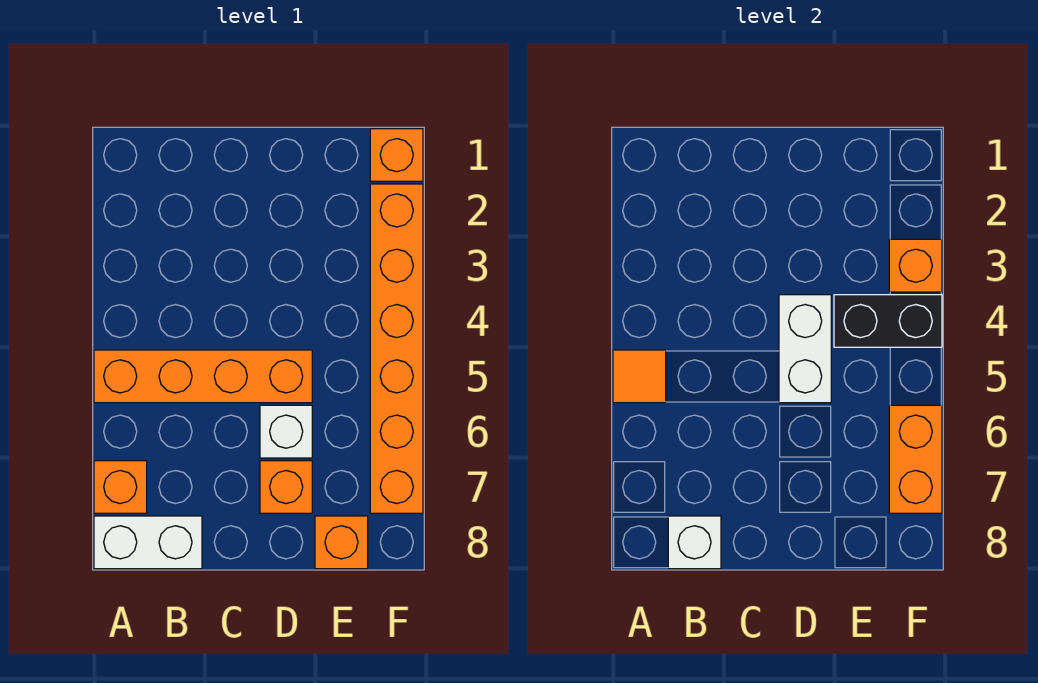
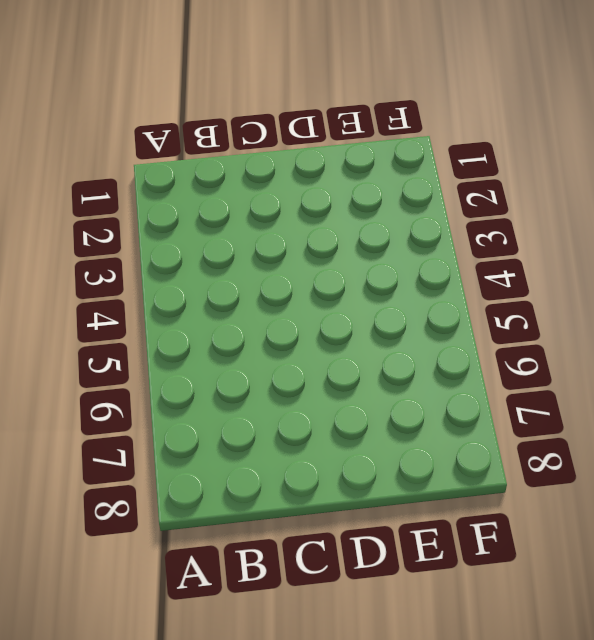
none -> orange 1x4 brick [94,350,312,403]
none -> orange 1x1 brick [94,461,147,513]
none -> white 1x2 brick [94,516,202,569]

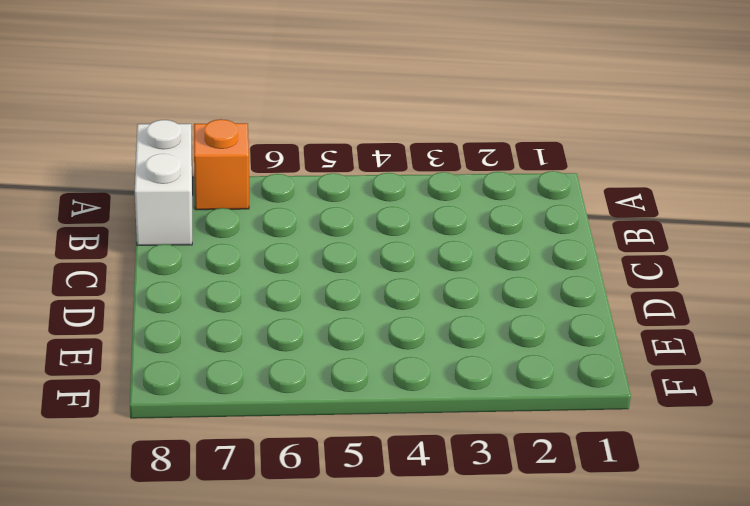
none -> orange 1x4 brick [94,350,312,403]
none -> white 1x1 brick [260,405,312,458]
none -> orange 1x1 brick [260,461,312,513]

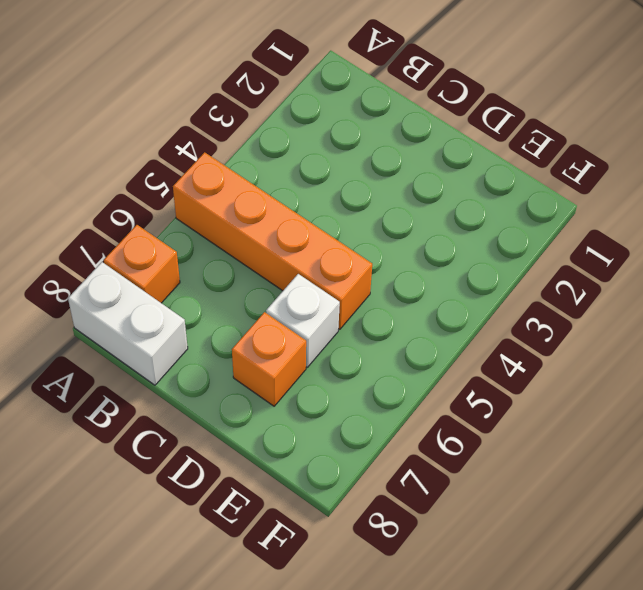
none -> orange 1x1 brick [315,516,368,569]
none -> orange 1x1 brick [370,129,423,181]
none -> orange 1x6 brick [370,184,423,513]

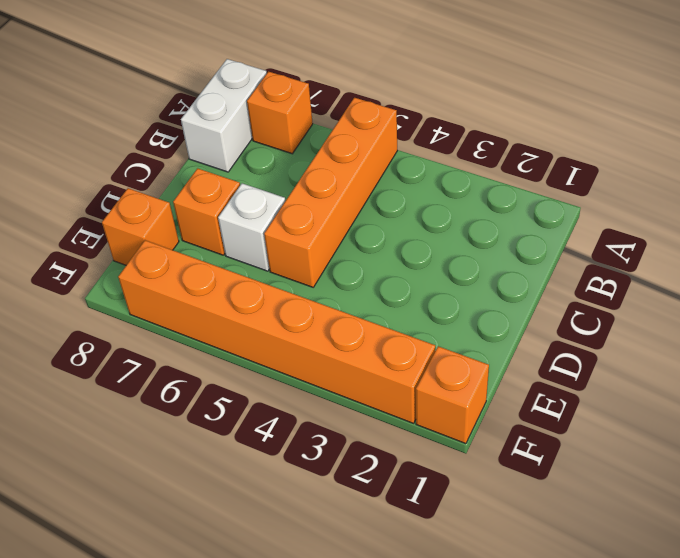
none -> orange 1x1 tile [613,350,666,403]
none -> white 1x1 brick [668,516,721,569]
none -> white 1x2 brick [779,295,831,403]

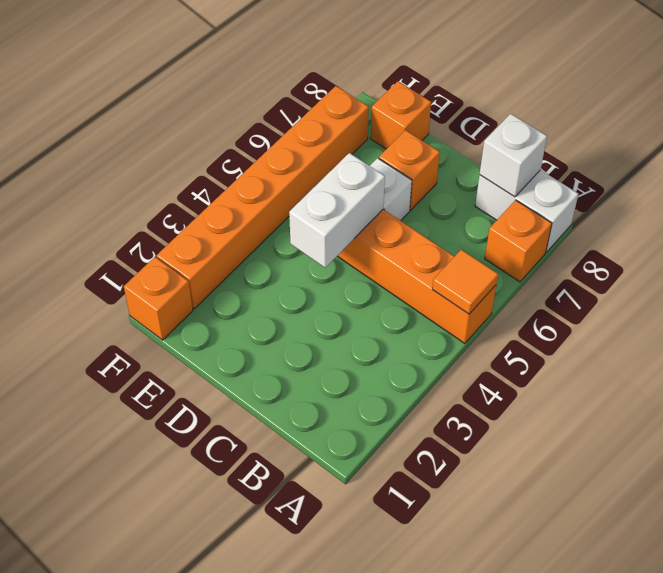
none -> black 1x2 brick [834,295,942,347]
none -> orange 1x1 brick [889,239,942,292]
none -> orange 1x2 brick [889,405,942,513]

